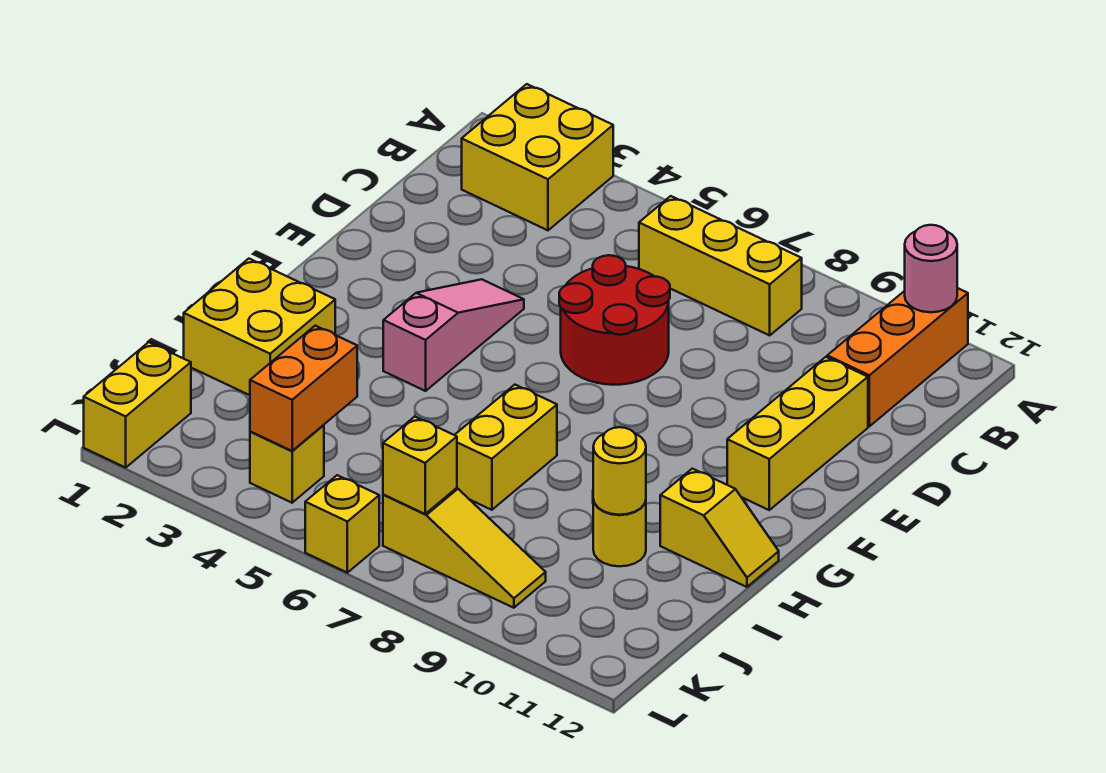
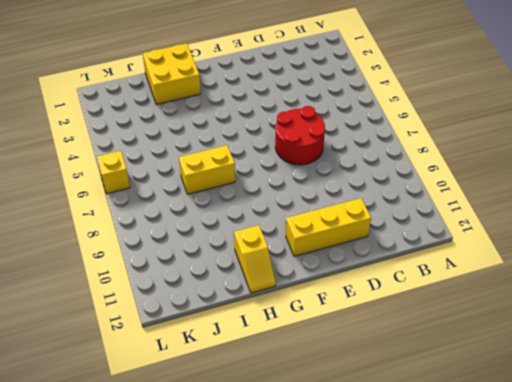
none -> yellow 2x2 brick [462,84,613,230]
none -> orange 1x3 brick [827,288,968,426]
none -> yellow 1x3 brick [639,196,802,335]

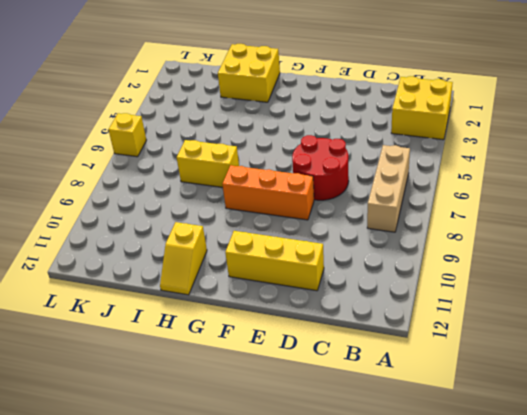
tan 1x3 brick [367,145,410,232] -> yellow 1x3 brick [639,196,802,335]
orange 1x3 brick [222,165,314,220] -> orange 1x3 brick moved to [827,288,968,426]
none -> pink 1x3 slope [383,279,524,391]
none -> yellow 1x1 round brick [593,499,646,566]
none -> yellow 1x2 brick [84,342,191,468]

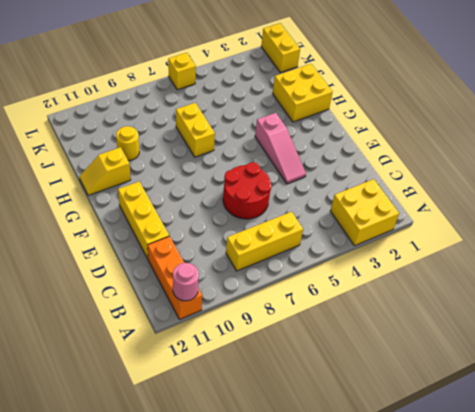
none -> yellow 1x1 brick [250,425,324,503]
none -> yellow 1x3 slope [383,488,546,608]
none -> yellow 1x1 round brick [593,427,646,515]

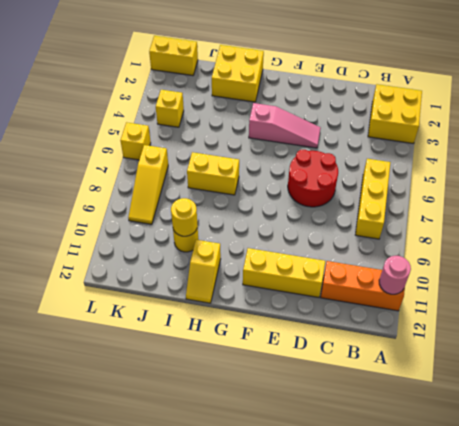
none -> orange 1x2 brick [250,326,357,451]
none -> yellow 1x1 brick [383,417,457,514]

